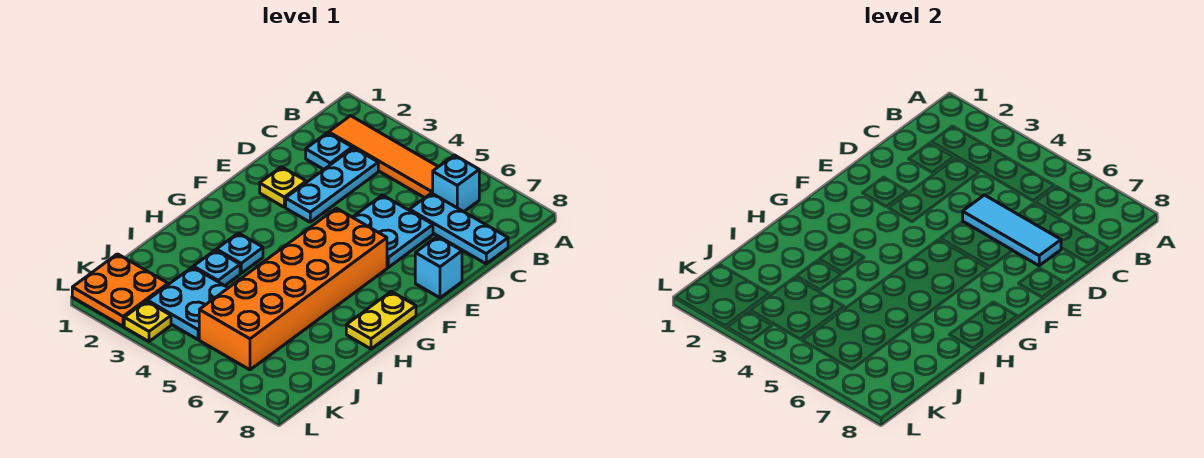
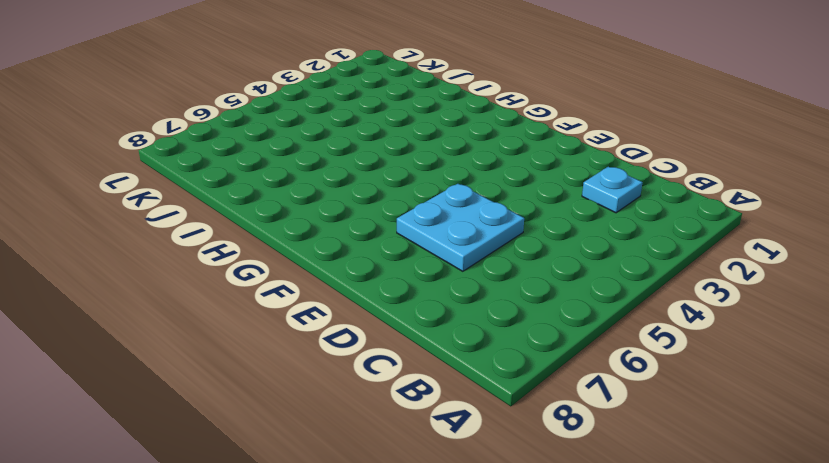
none -> orange 1x4 tile [329,116,438,198]
none -> cyan 1x1 brick [433,155,479,212]
none -> cyan 1x3 plate [286,148,378,222]

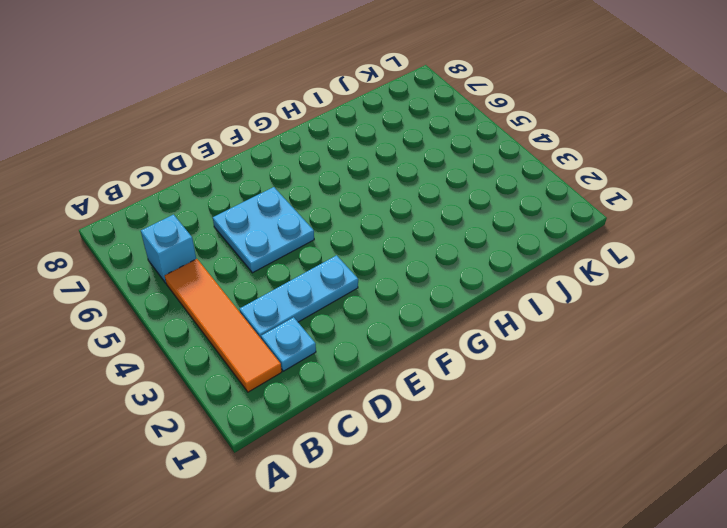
none -> cyan 1x3 plate [410,193,508,264]
none -> yellow 1x1 plate [260,167,306,207]
none -> cyan 1x1 brick [415,236,462,298]

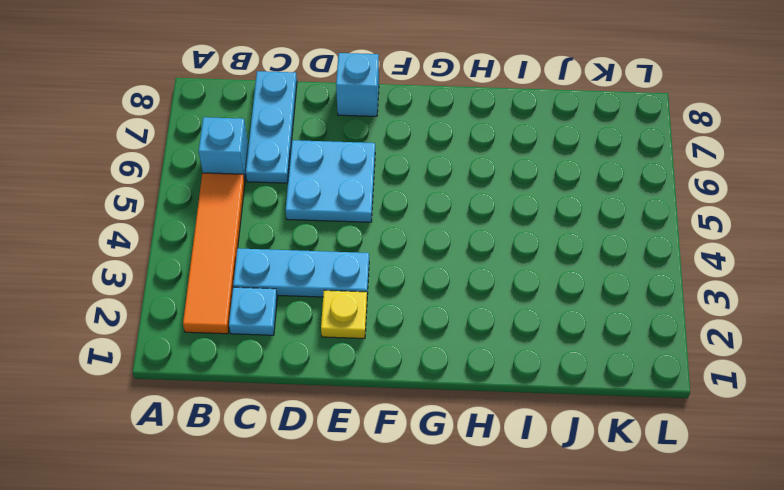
none -> orange 2x6 brick [199,208,387,370]
none -> yellow 1x2 plate [346,291,416,349]
none -> cyan 1x1 plate [216,233,263,273]

